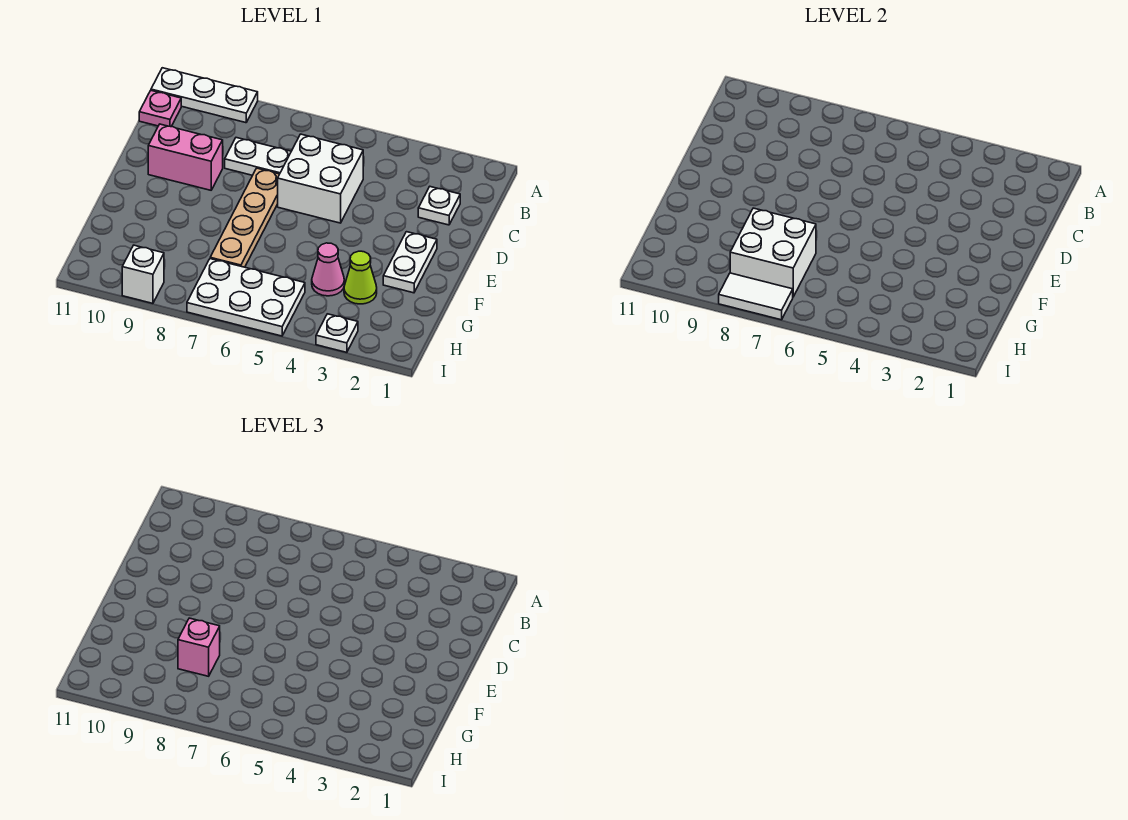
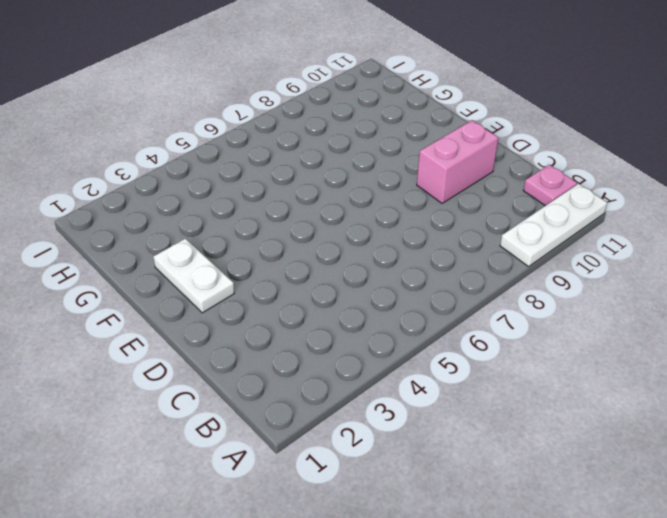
none -> white 1x1 plate [418,187,460,225]
none -> white 2x2 brick [278,134,363,223]
none -> white 1x2 plate [225,138,291,175]

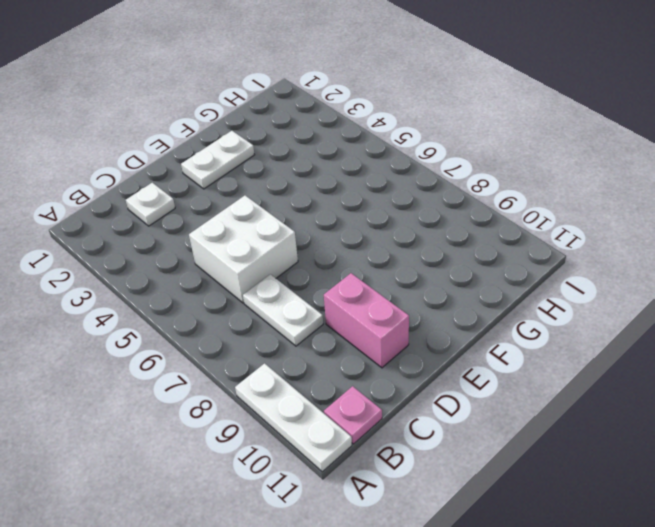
none -> tan 1x4 plate [210,168,279,267]
none -> lime 1x1 cone [344,251,377,304]
none -> pink 1x1 cone [312,243,344,296]

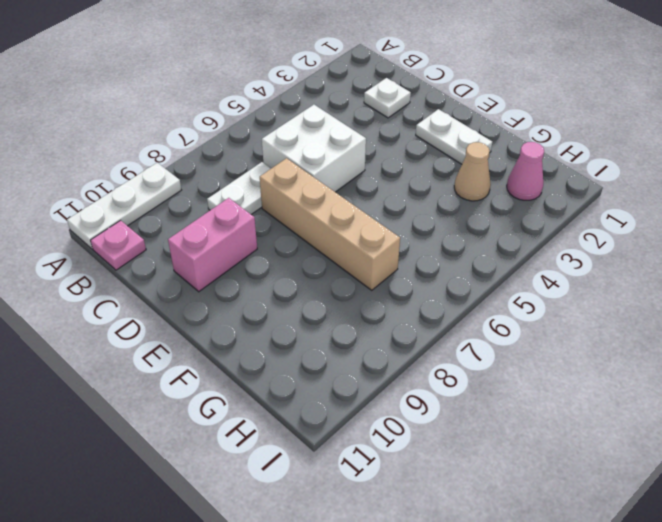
tan 1x4 brick [260,158,400,290] -> tan 1x4 plate [210,168,279,267]
tan 1x1 cone [454,142,491,201] -> lime 1x1 cone [344,251,377,304]
pink 1x1 cone [507,142,544,200] -> pink 1x1 cone moved to [312,243,344,296]
none -> white 2x3 plate [187,259,305,336]
none -> white 1x1 plate [316,314,358,352]
none -> white 1x1 brick [122,245,164,303]

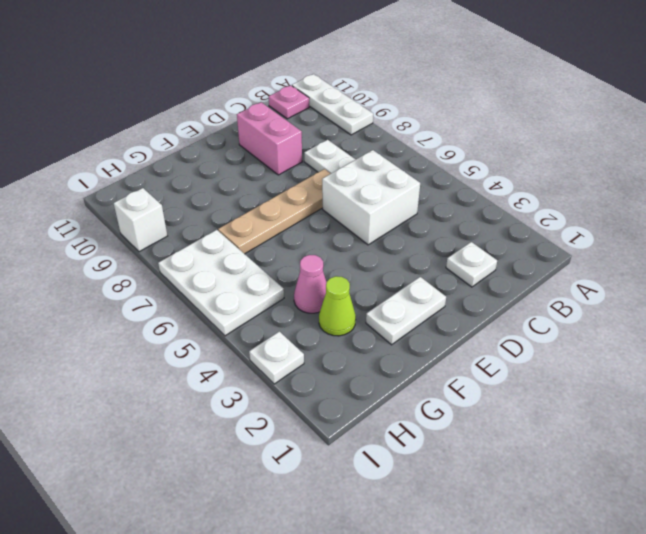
none -> white 2x2 brick [730,208,816,297]
none -> white 1x2 tile [719,273,793,320]
none -> pink 1x1 brick [178,618,220,676]

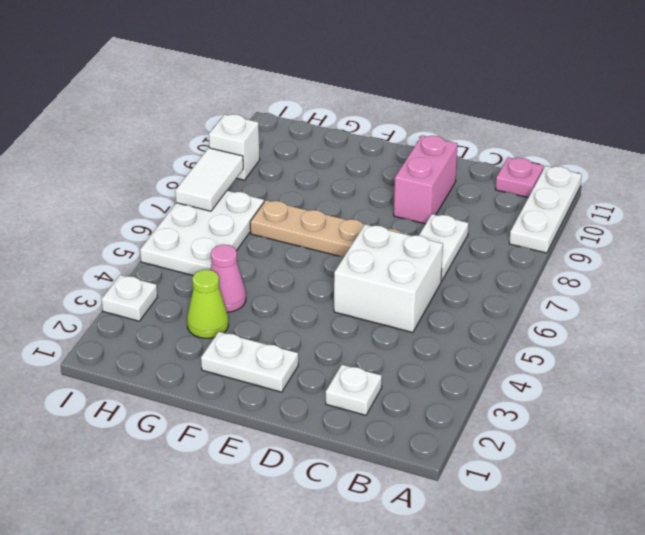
none -> white 2x2 brick [730,208,816,297]
none -> pink 1x1 brick [178,618,220,676]

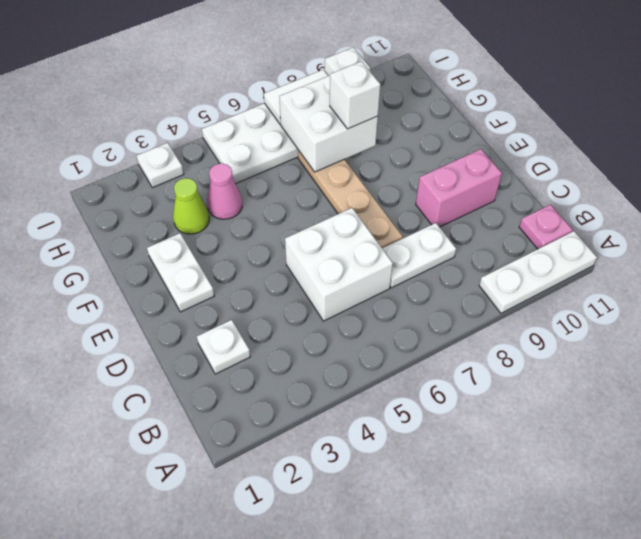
white 1x1 brick [330,61,381,129] -> pink 1x1 brick [178,618,220,676]

